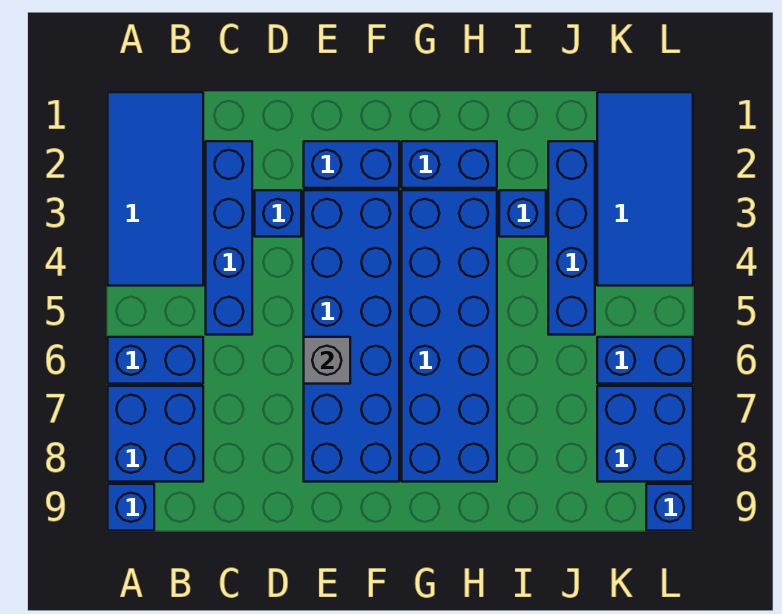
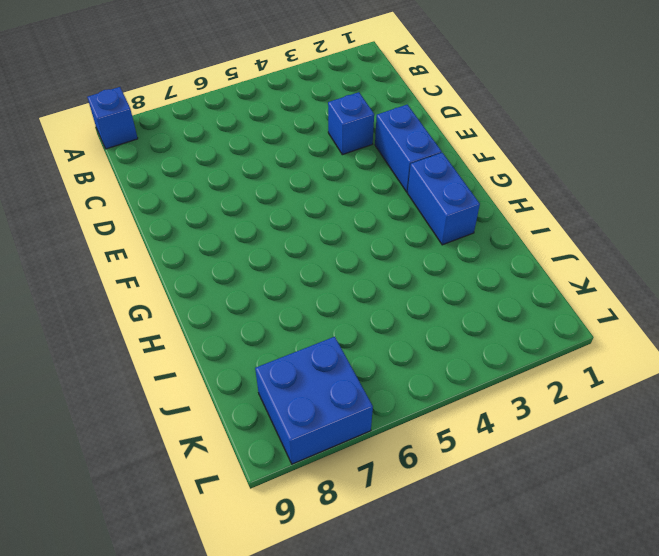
none -> blue 2x4 tile [108,92,203,286]
none -> blue 1x2 brick [108,337,203,384]
none -> blue 2x2 brick [108,386,203,482]

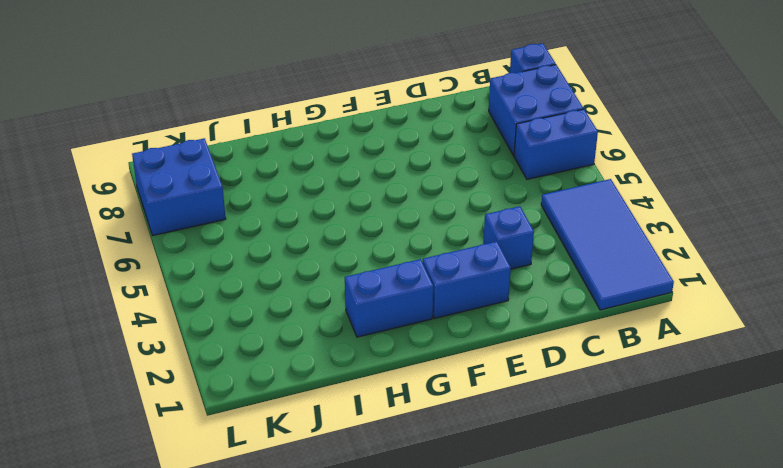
none -> blue 1x4 brick [206,141,252,335]
none -> blue 2x6 brick [304,190,399,482]
none -> blue 2x6 brick [402,190,497,482]

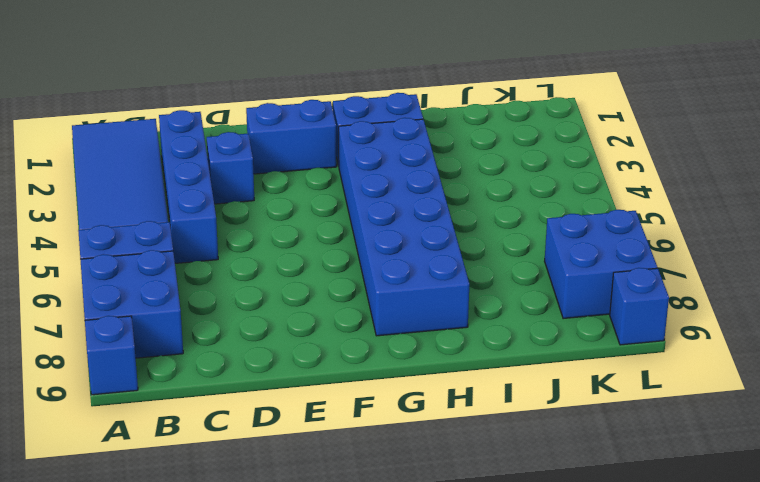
none -> blue 2x6 brick [304,190,399,482]
none -> blue 1x1 brick [499,190,546,237]
none -> blue 1x4 brick [548,141,595,335]

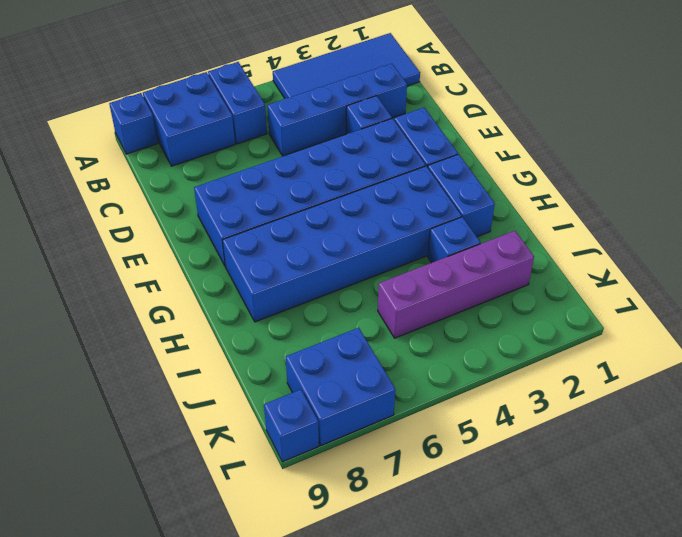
purple 1x4 brick [378,231,534,338] -> blue 1x4 brick [548,141,595,335]
none -> blue 2x4 tile [597,92,693,286]
none -> blue 1x2 brick [597,337,693,384]
none -> grey 1x1 brick [304,337,350,384]

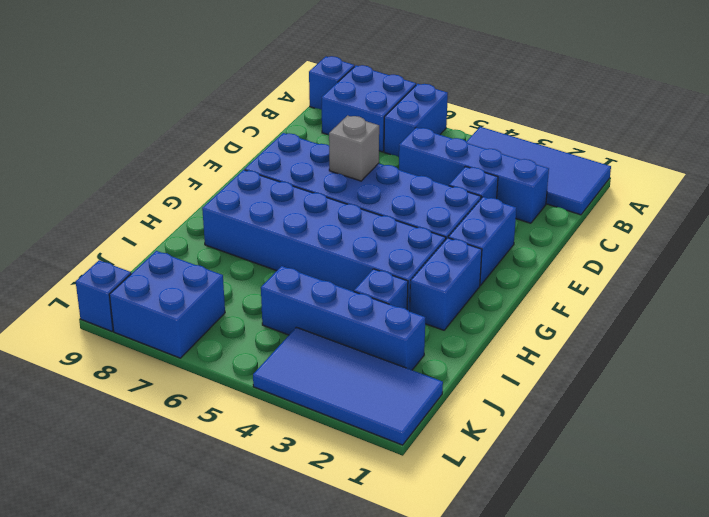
none -> blue 1x2 brick [597,337,693,384]

